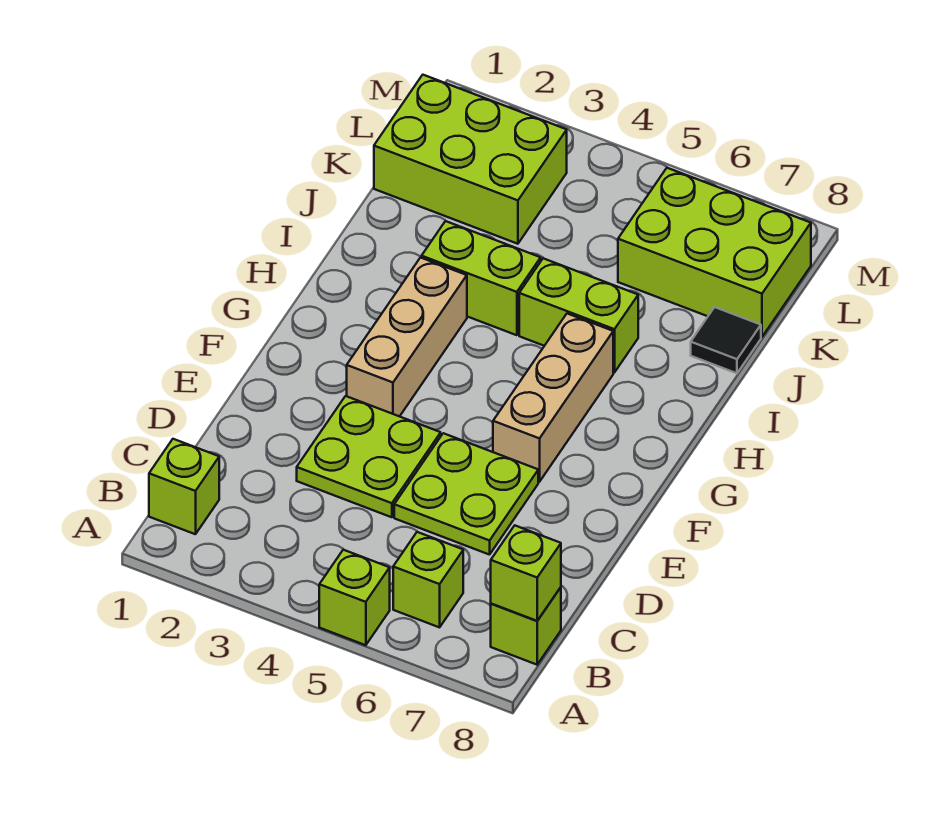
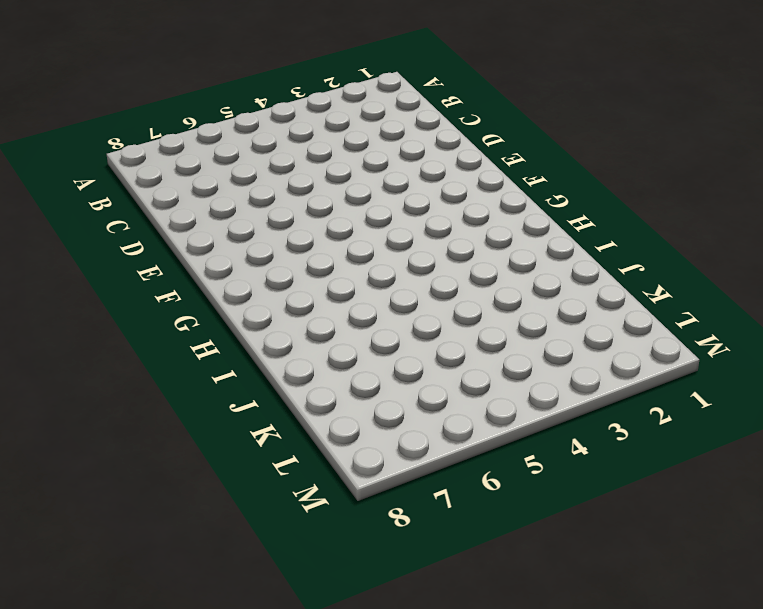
none -> lime 1x1 brick [319,550,390,645]
none -> lime 1x1 brick [149,439,219,534]
none -> lime 1x1 brick [393,532,463,627]

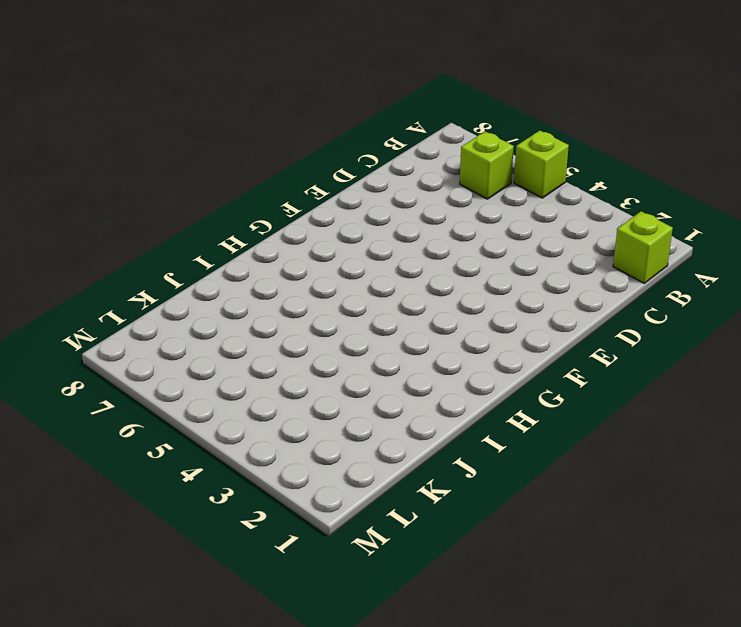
none -> lime 1x1 brick [491,587,561,665]
none -> lime 2x2 plate [297,396,441,517]
none -> lime 2x2 plate [394,433,538,555]

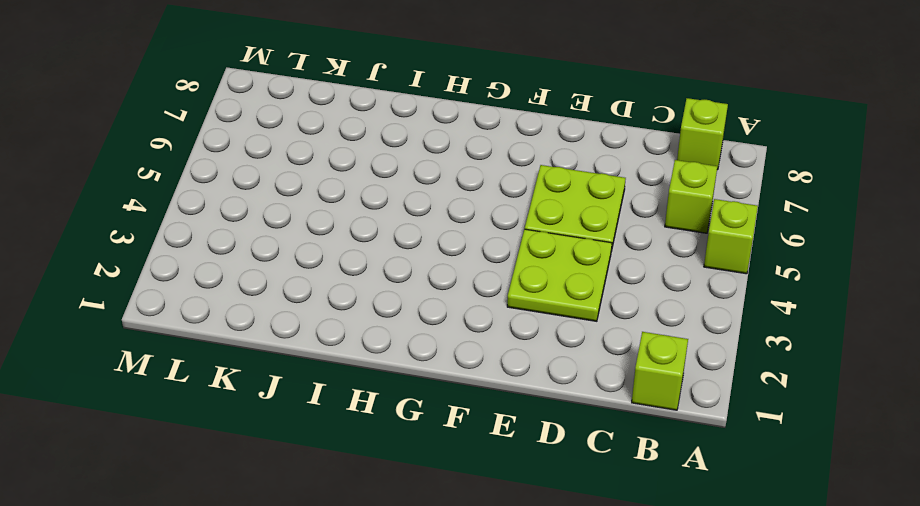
none -> tan 1x3 brick [347,257,467,417]
none -> tan 1x3 brick [493,314,613,482]
none -> lime 1x2 brick [422,221,541,335]

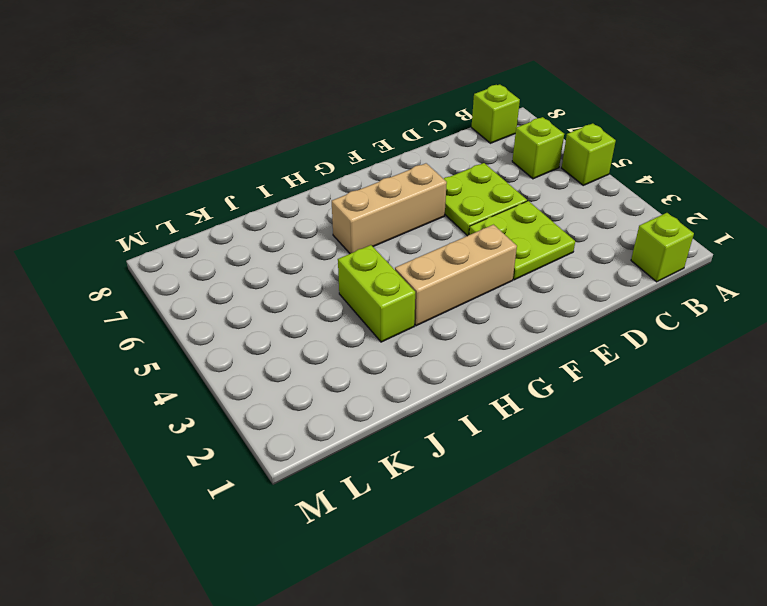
none -> lime 1x2 brick [519,258,638,373]
none -> black 1x1 tile [691,307,761,373]
none -> lime 2x3 brick [374,75,567,244]

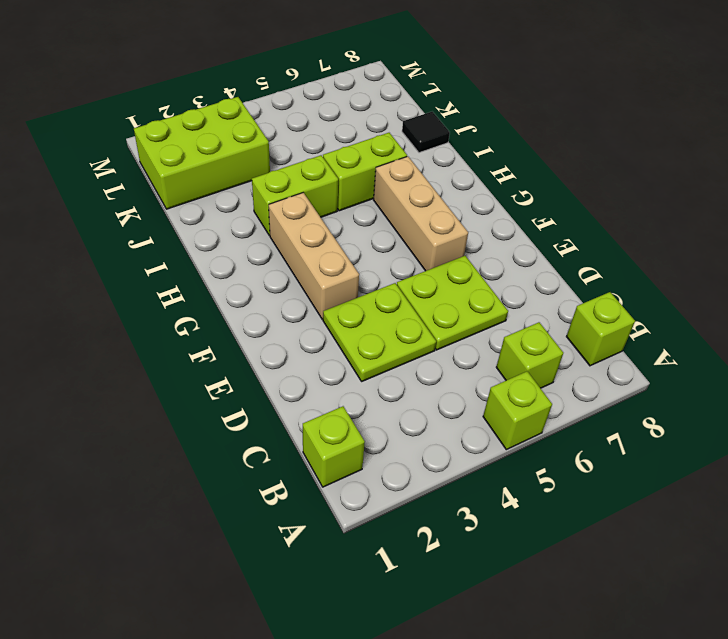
none -> lime 2x3 brick [618,168,811,337]
none -> lime 1x1 brick [491,526,561,621]

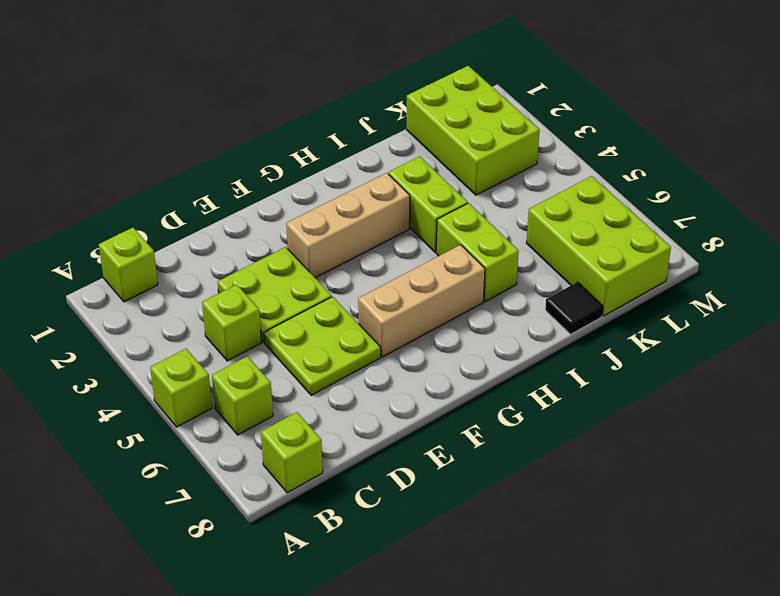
lime 1x1 brick [202,284,261,361] -> lime 1x1 brick moved to [491,526,561,621]

